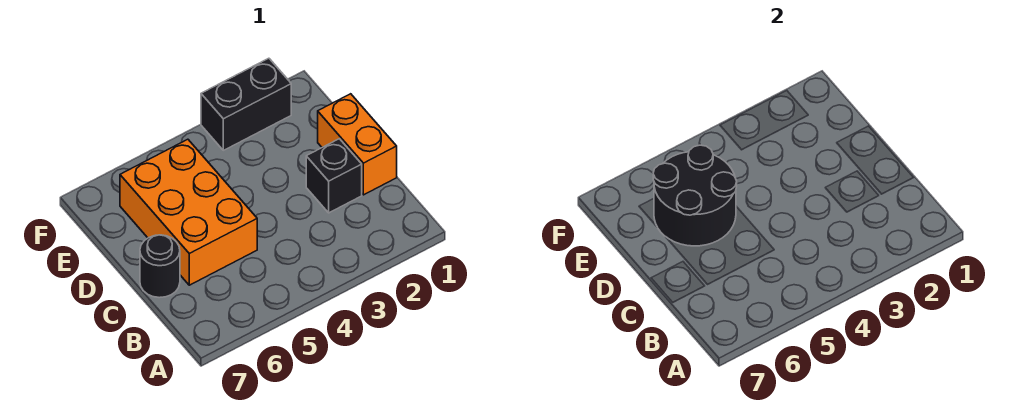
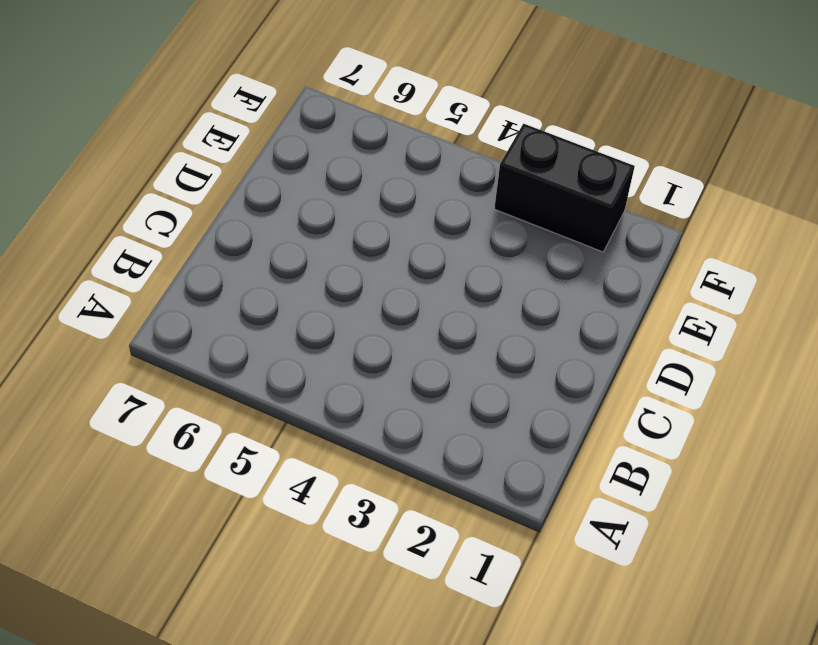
none -> orange 1x2 brick [318,94,397,195]
none -> black 1x1 brick [306,139,362,213]

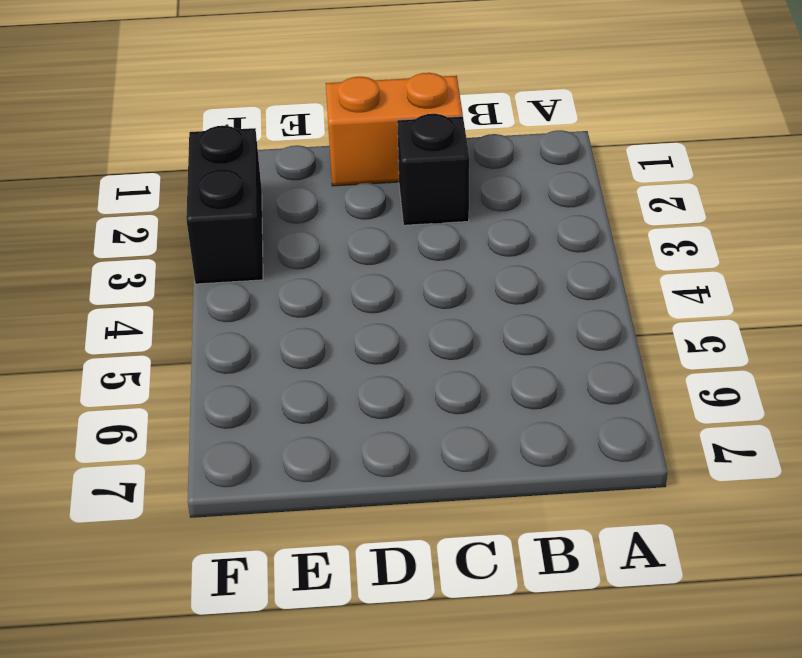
none -> orange 2x3 brick [120,139,257,285]
none -> black 1x1 round brick [140,235,180,298]

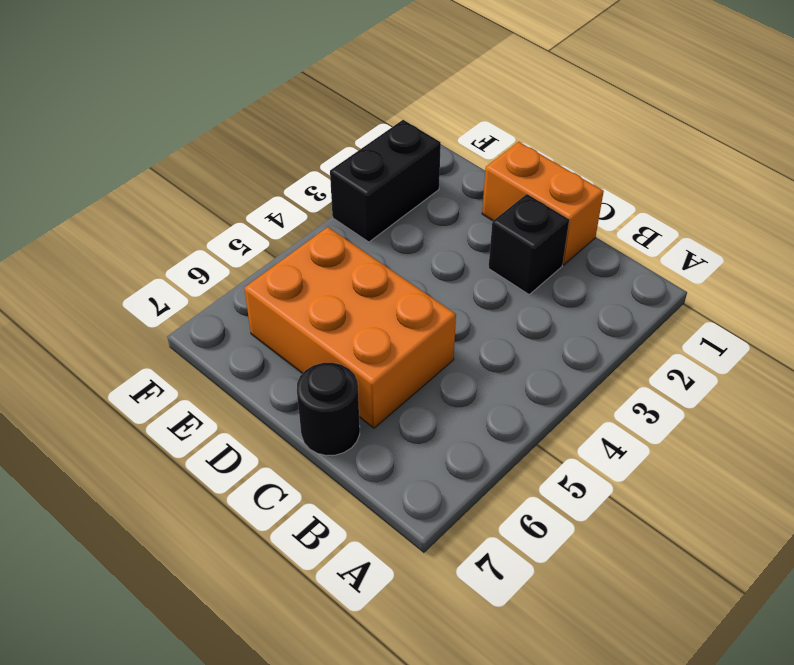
none -> black 2x2 round brick [653,145,737,246]

